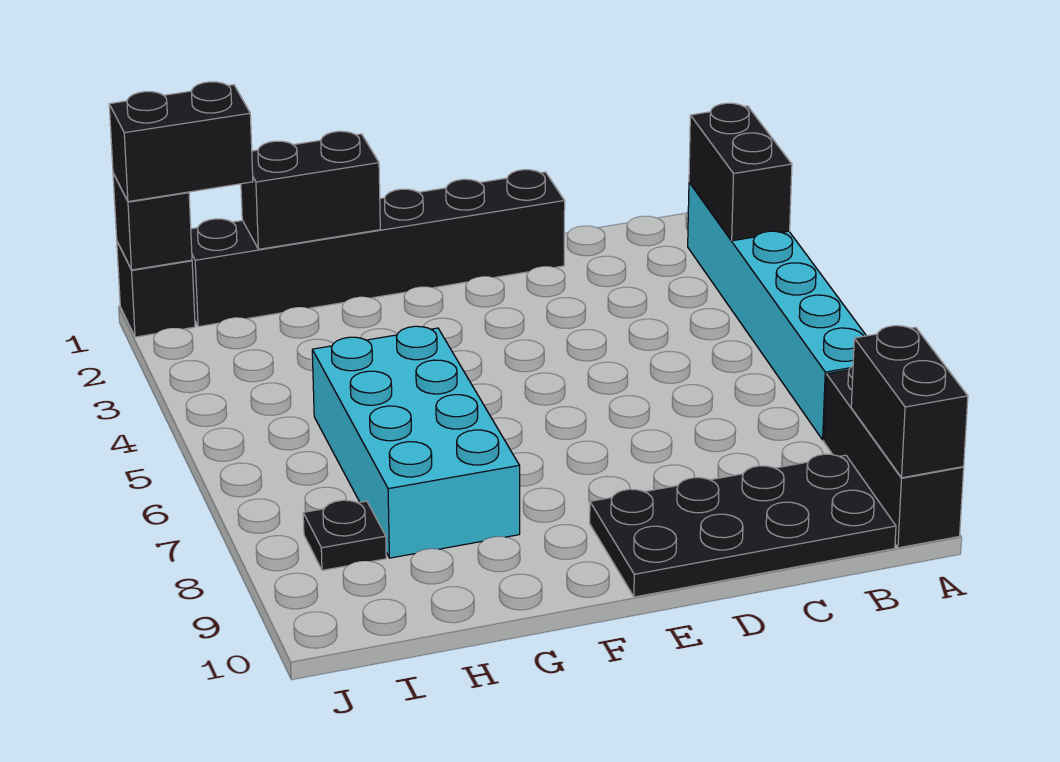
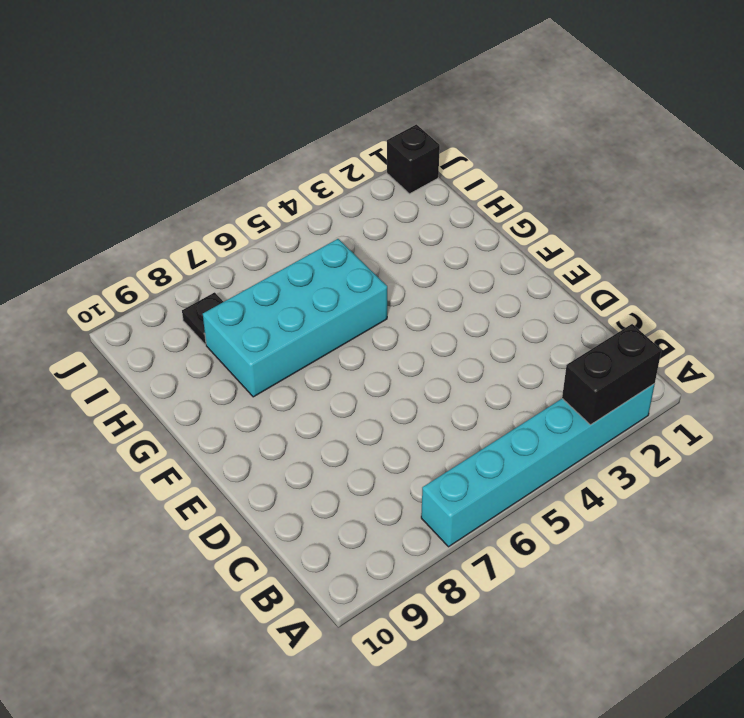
none -> black 1x3 brick [824,366,964,548]
none -> black 2x4 plate [590,454,896,597]
none -> black 1x6 brick [191,170,565,327]

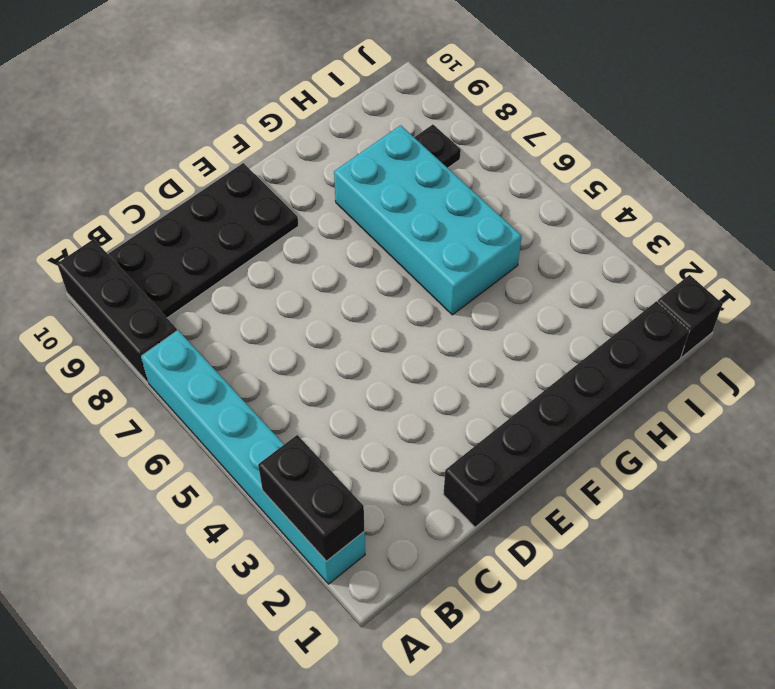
none -> black 1x2 brick [851,326,968,478]
none -> black 1x2 brick [241,131,380,249]
none -> black 1x1 brick [113,173,192,270]

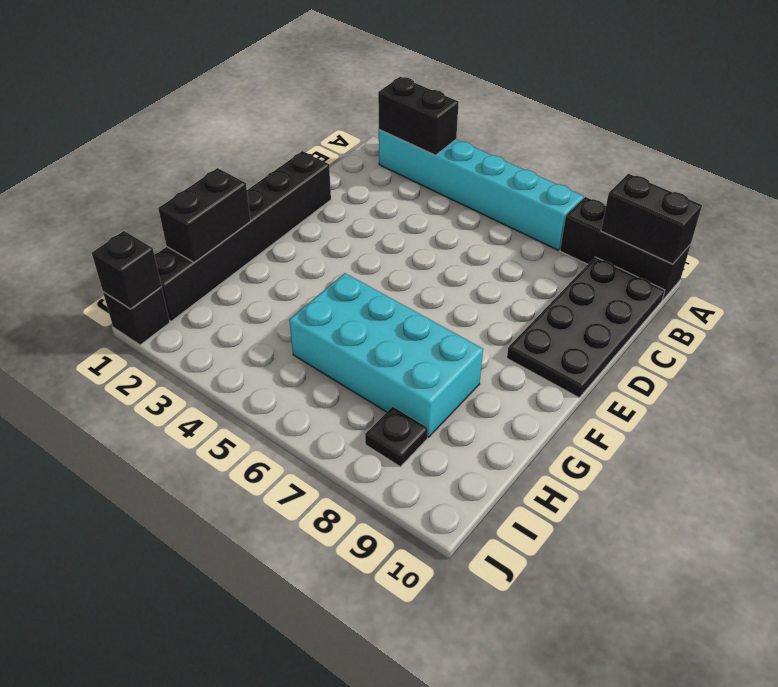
none -> black 1x2 brick [109,82,253,202]

